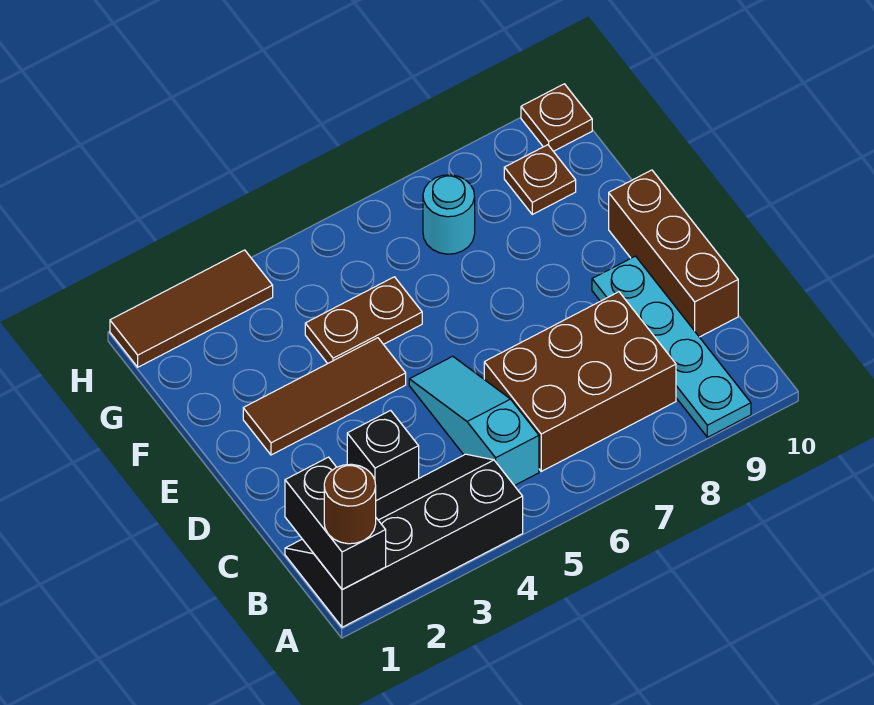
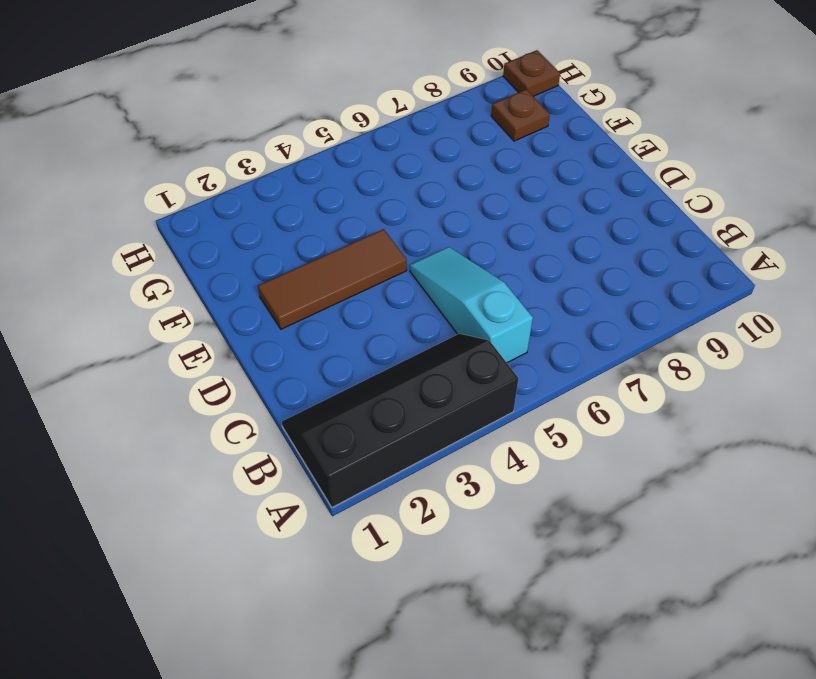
none -> cyan 1x4 plate [592,256,751,437]
none -> brown 2x3 brick [484,292,676,471]
none -> black 1x1 brick [347,410,419,501]

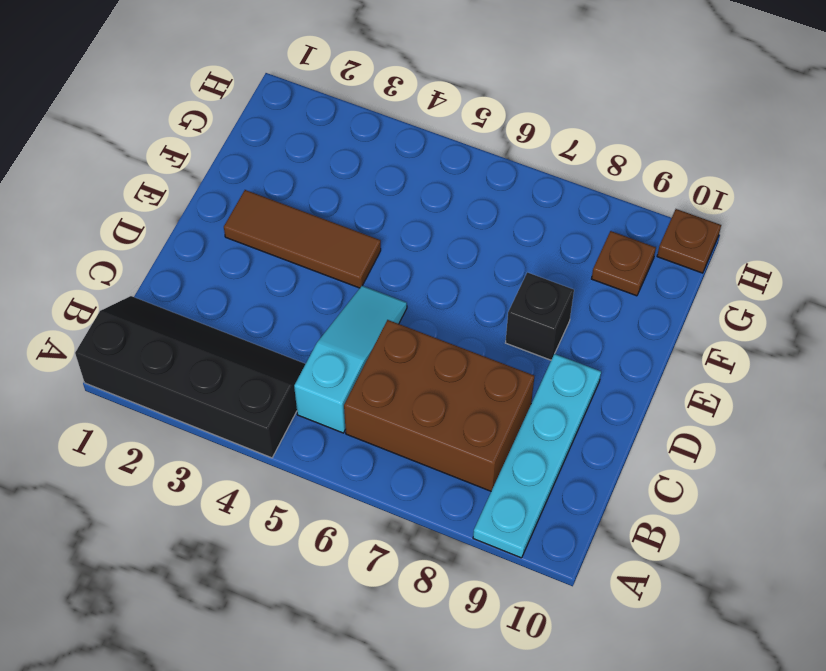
black 1x1 brick [506,272,574,360] -> black 1x1 brick moved to [347,410,419,501]
none -> brown 1x3 brick [609,170,738,337]
none -> brown 1x2 plate [305,277,422,363]
none -> cyan 1x1 round brick [423,175,475,254]

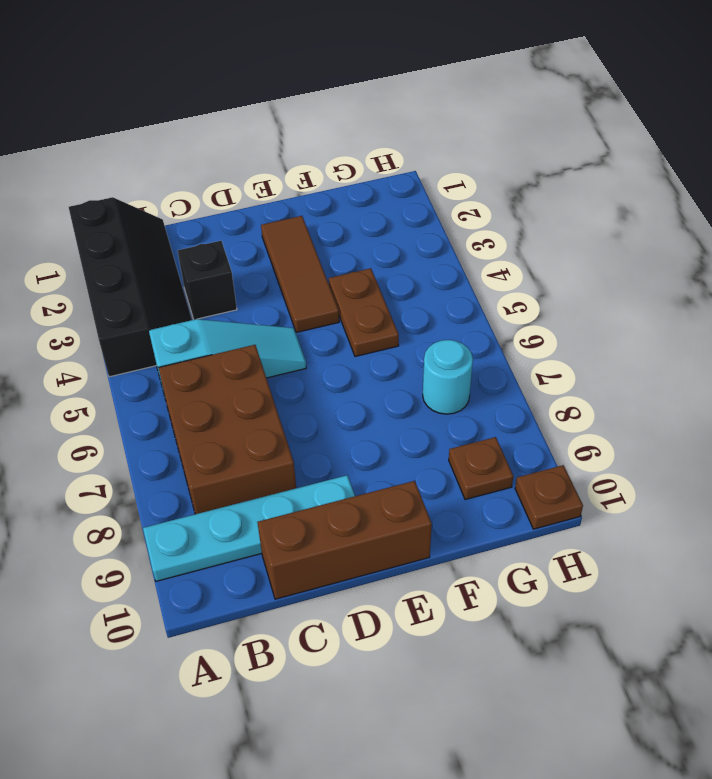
none -> brown 1x3 tile [110,250,273,367]
none -> black 1x2 brick [285,457,386,590]
none -> brown 1x1 round brick [324,464,376,544]

